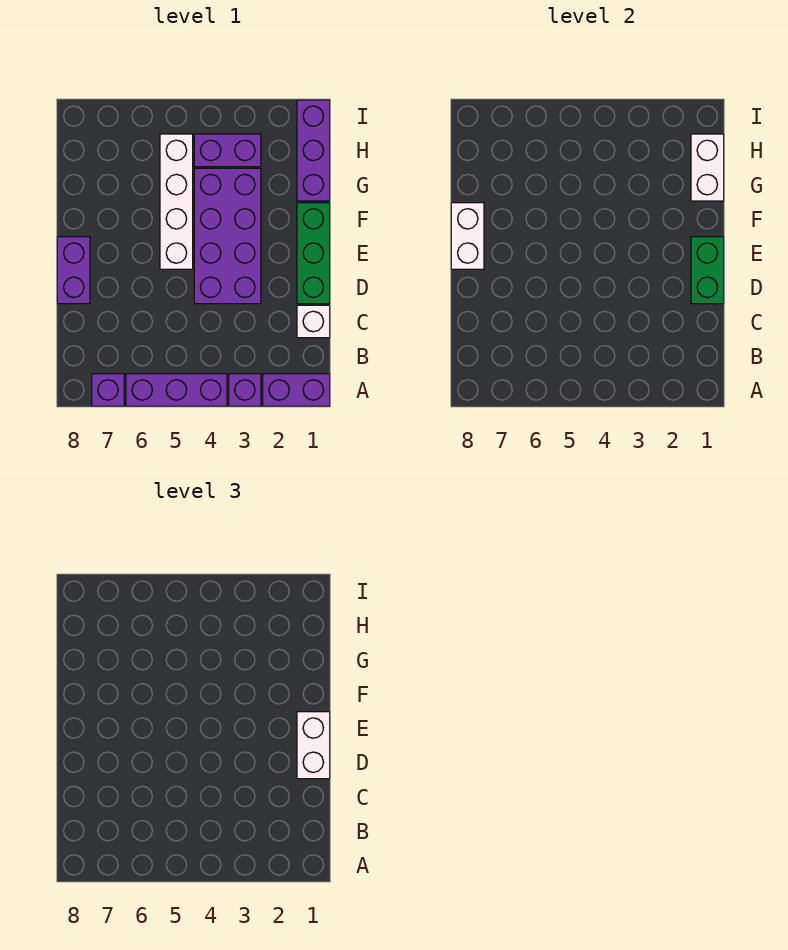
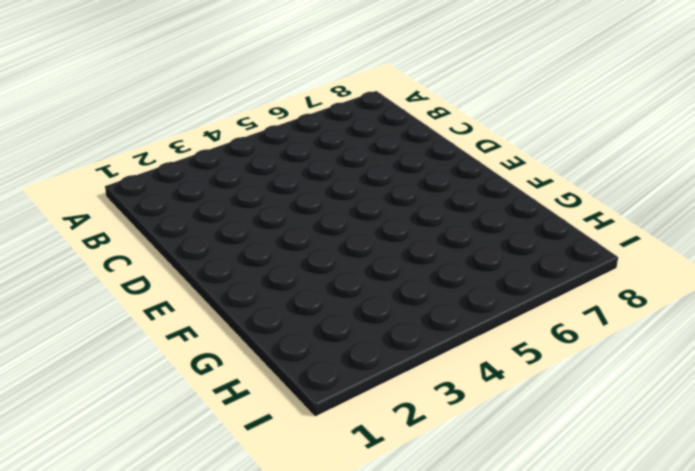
none -> purple 1x2 brick [263,374,330,406]
none -> purple 1x1 brick [229,374,261,406]
none -> purple 1x3 brick [126,374,227,406]

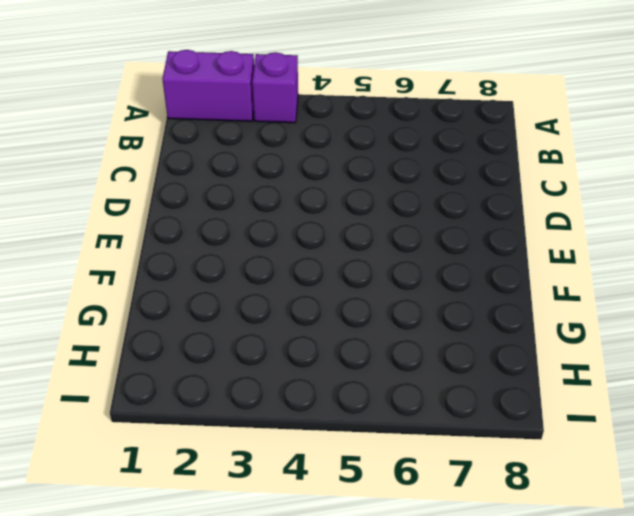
none -> purple 1x3 brick [126,374,227,406]
none -> purple 1x1 brick [92,374,124,406]
none -> white 1x1 brick [297,305,330,338]

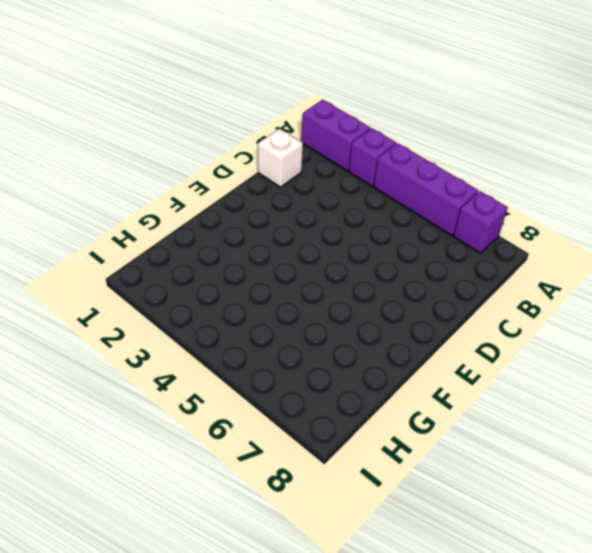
none -> green 1x3 brick [297,203,330,304]
none -> purple 2x4 brick [194,168,261,304]
none -> purple 1x2 brick [57,237,90,304]

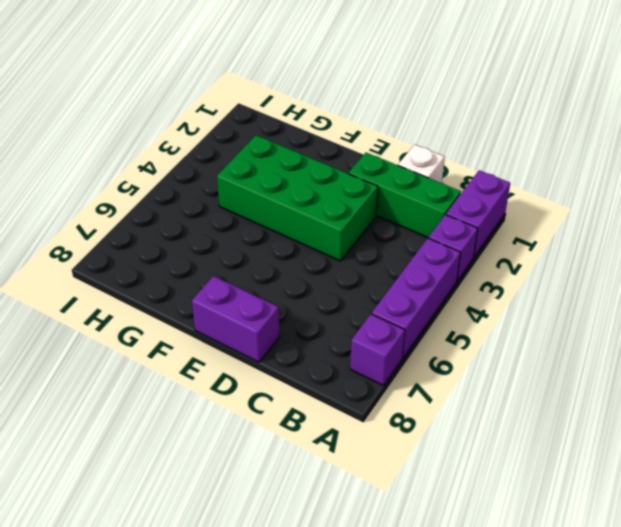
green 1x3 brick [349,153,461,238] -> green 1x3 brick moved to [297,203,330,304]
green 2x4 brick [217,135,378,261] -> purple 2x4 brick [194,168,261,304]
none -> white 1x4 brick [160,134,193,269]
none -> purple 1x3 brick [297,100,330,201]
none -> purple 1x2 brick [194,134,261,167]

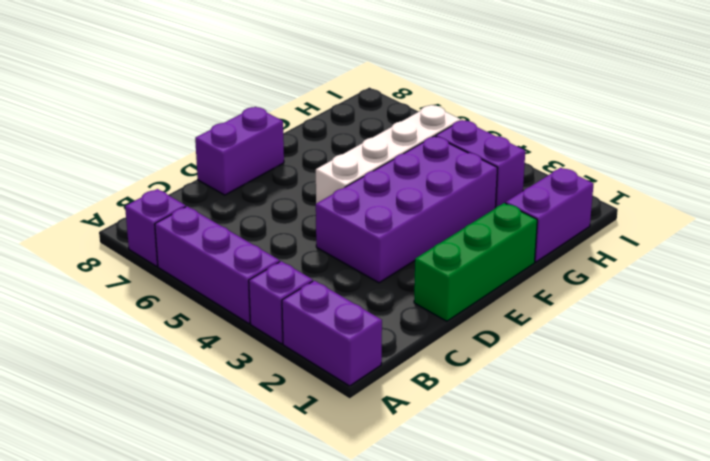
purple 1x2 brick [506,168,593,262] -> purple 1x3 brick [297,100,330,201]
none -> white 1x1 brick [297,305,330,338]
none -> green 1x2 brick [691,237,724,304]
none -> white 1x2 brick [451,203,484,269]

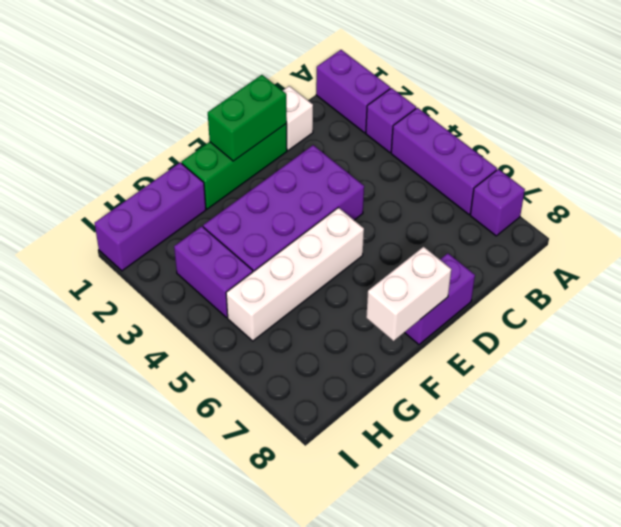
none -> white 1x2 brick [691,134,724,201]
none -> white 1x2 brick [297,712,330,779]

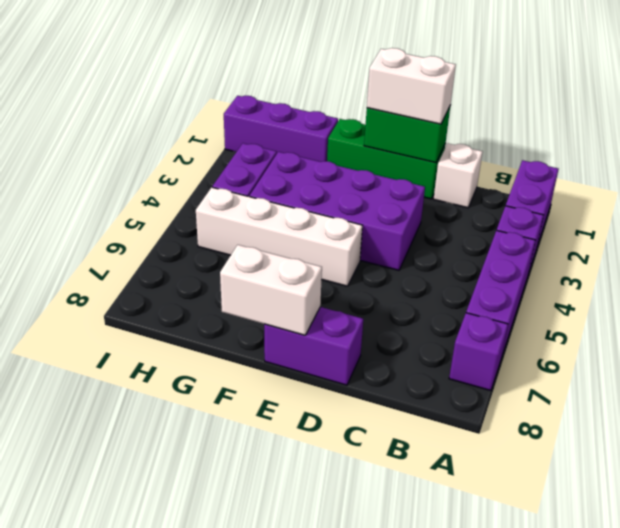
none -> white 1x2 brick [691,134,724,201]

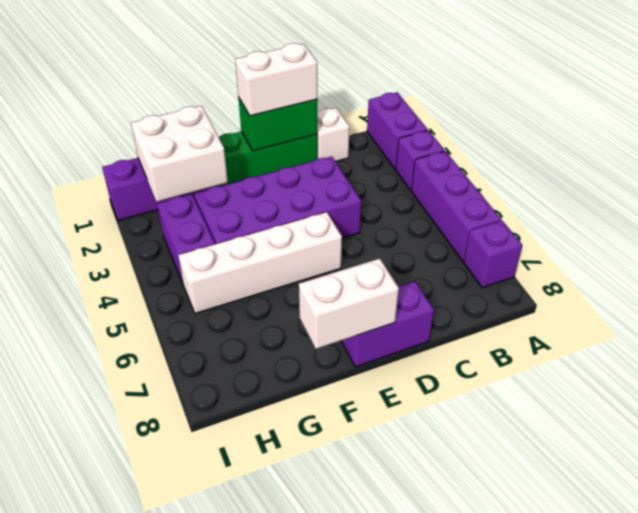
white 2x2 brick [131,106,228,202] -> white 1x2 brick [691,134,724,201]

